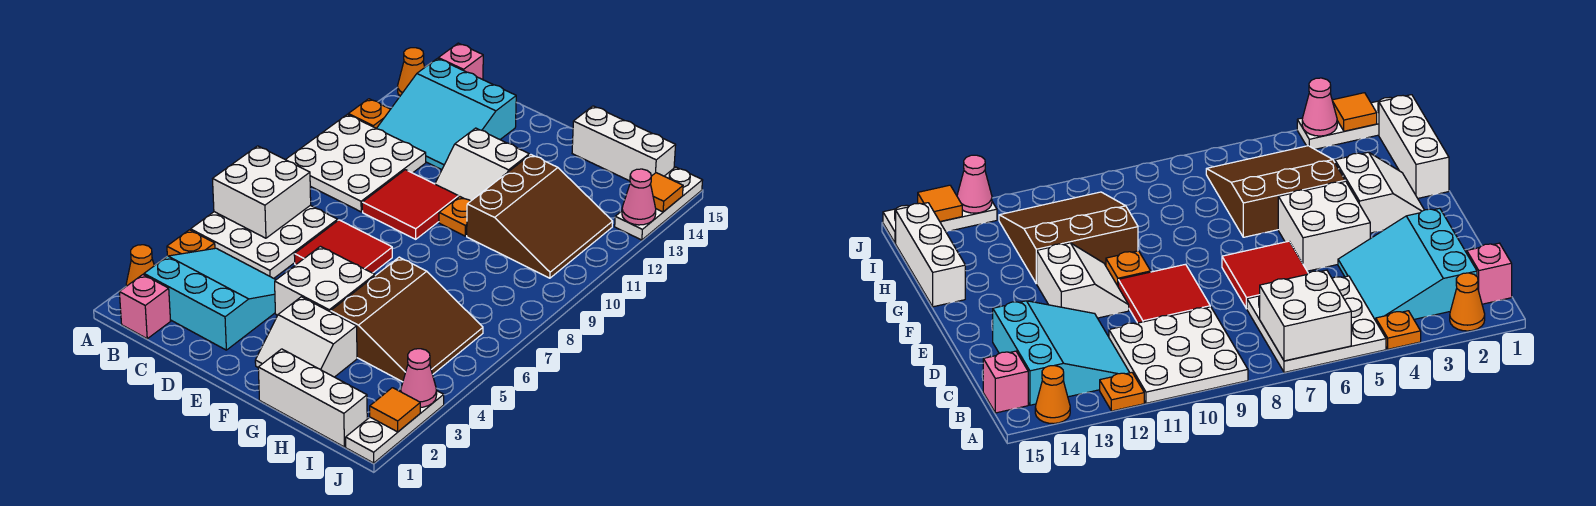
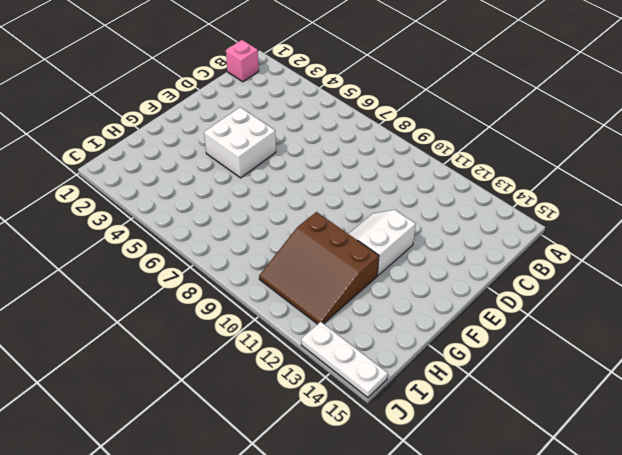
none -> orange 1x1 cone [126,245,154,286]
none -> orange 1x1 plate [167,230,215,256]
none -> white 3x3 plate [191,205,338,278]

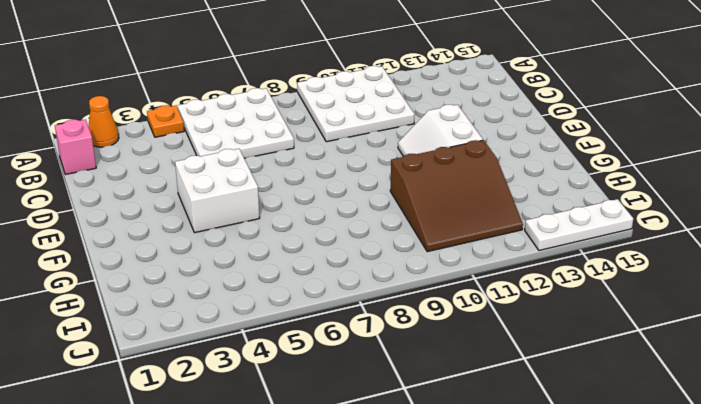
none -> orange 1x1 plate [348,99,390,128]
none -> orange 1x1 cone [398,48,425,96]
none -> cyan 3x3 slope [144,248,276,350]

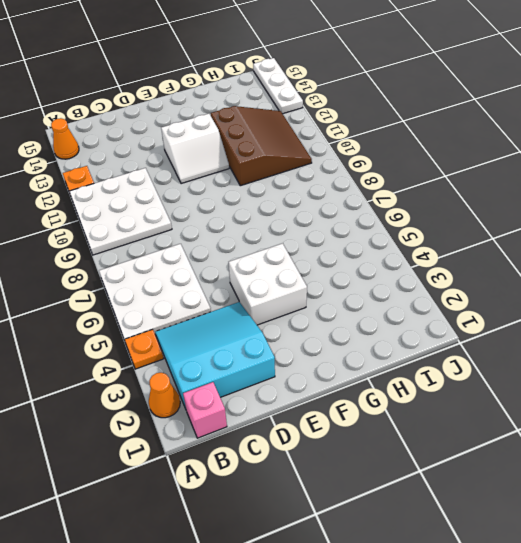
none -> cyan 3x3 slope [377,59,516,170]
none -> pink 1x1 brick [438,43,483,80]
none -> red 2x2 tile [294,220,392,273]

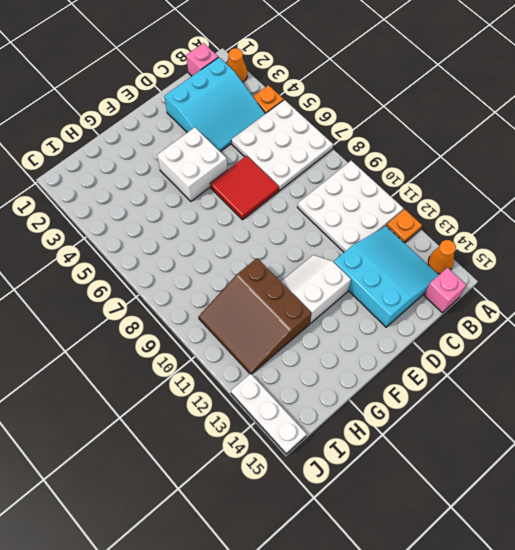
cyan 3x3 slope [334,226,438,327] -> cyan 3x3 slope turned to [377,59,516,170]
none -> red 2x2 tile [362,170,458,239]
none -> white 2x2 slope [255,297,357,377]
none -> orange 1x1 plate [439,197,470,236]

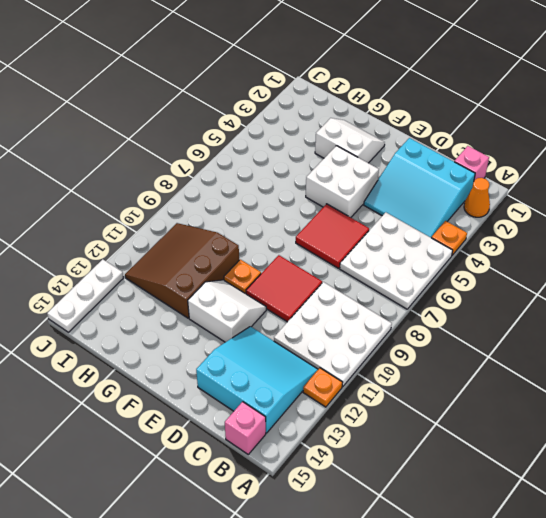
none -> orange 1x1 cone [398,48,425,96]
none -> white 1x3 brick [258,349,367,447]
none -> brown 3x3 slope [331,257,483,382]

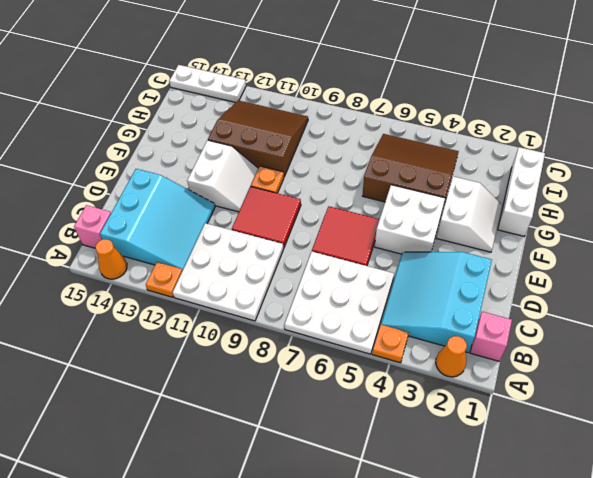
none -> white 1x3 brick [572,106,676,181]
none -> white 1x3 plate [346,391,444,463]
none -> white 2x2 brick [213,146,311,238]

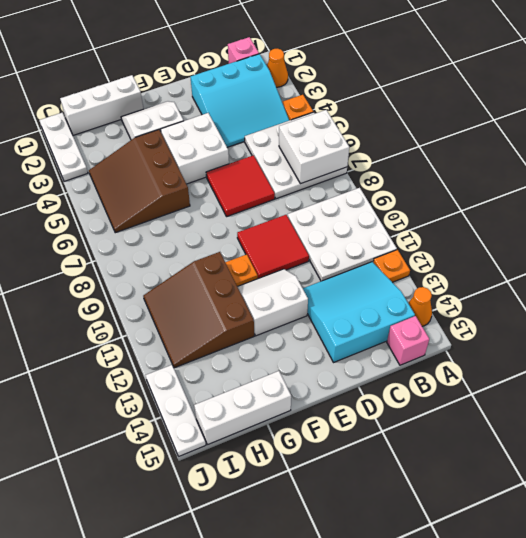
none -> orange 1x1 tile [370,388,420,432]
none -> pink 1x1 cone [401,349,437,407]
none -> pink 1x1 cone [622,169,656,225]

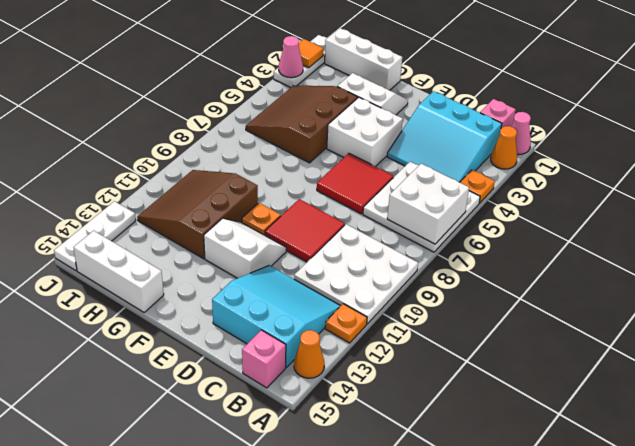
pink 1x1 cone [511,112,531,154] -> pink 1x1 cone moved to [622,169,656,225]
none -> orange 1x1 tile [651,173,683,212]

